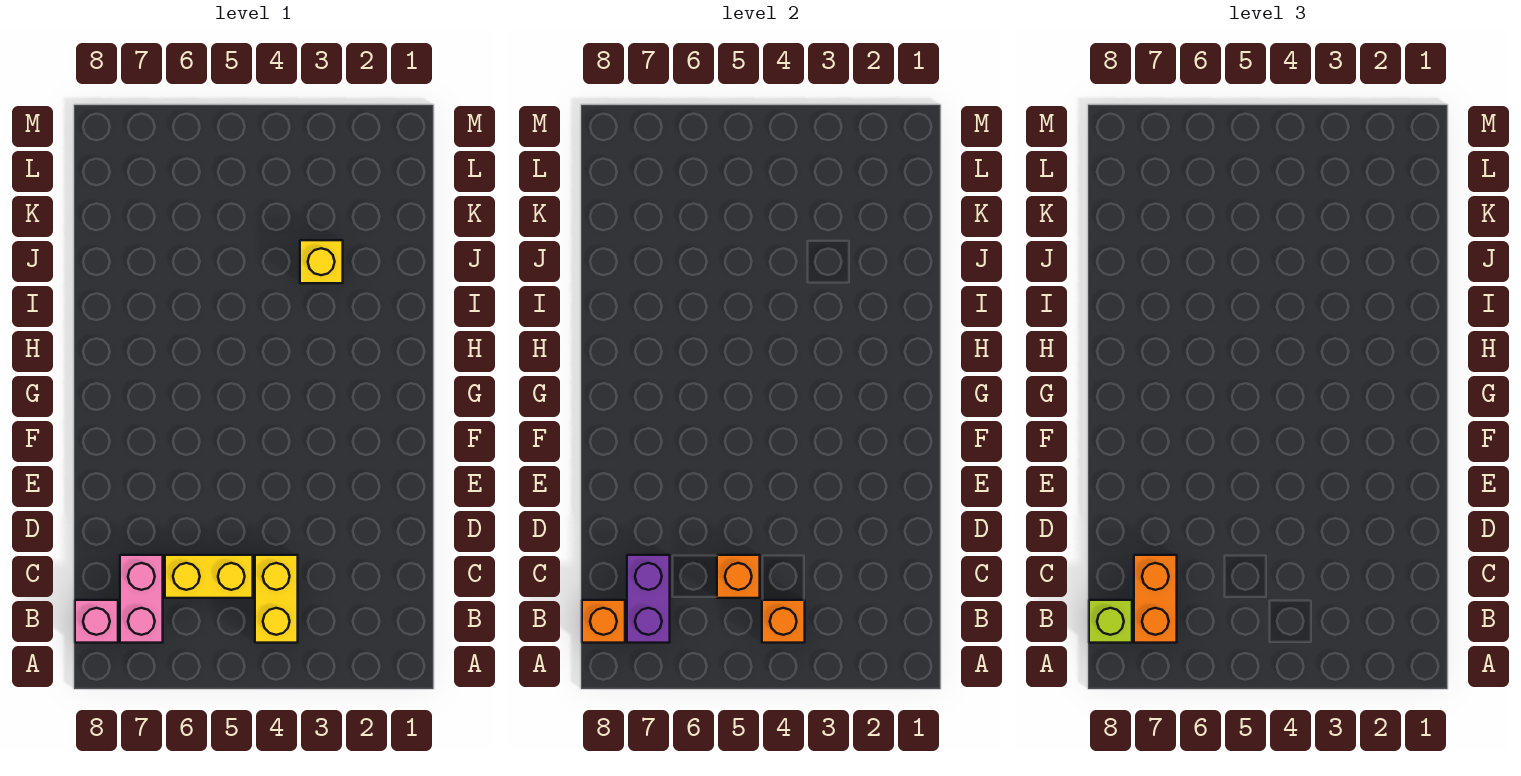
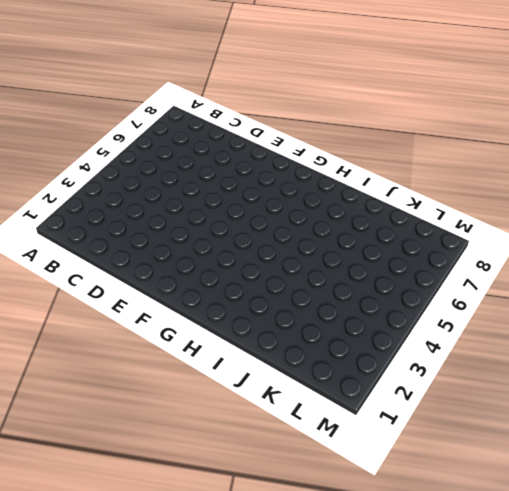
none -> yellow 1x2 brick [255,555,298,643]
none -> pink 1x2 brick [120,555,163,643]

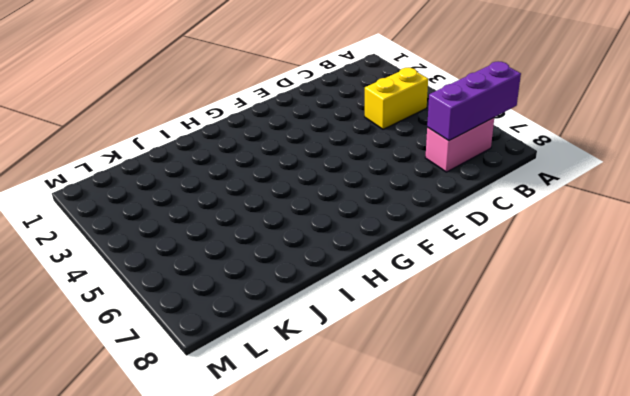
purple 1x3 brick [427,62,521,141] -> purple 1x2 brick [627,555,670,643]
none -> pink 1x1 brick [75,600,118,643]
none -> yellow 1x2 brick [165,555,253,598]

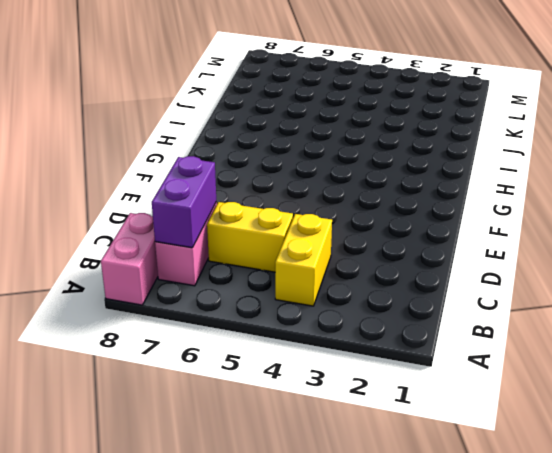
pink 1x2 brick [101,213,158,305] -> pink 1x1 brick [75,600,118,643]
none -> yellow 1x1 brick [300,240,343,283]
none -> orange 1x1 brick [762,600,805,643]

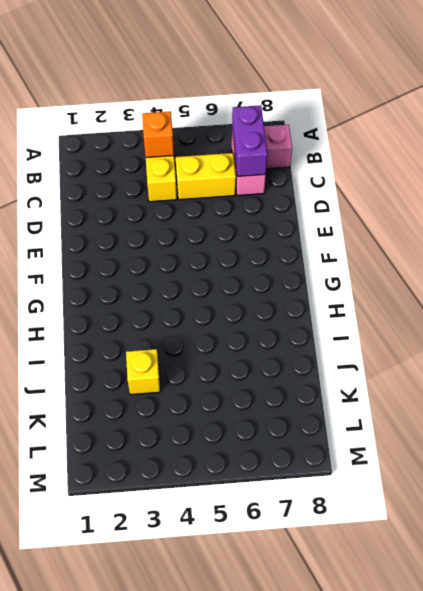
none -> orange 1x1 brick [582,600,625,643]
none -> orange 1x1 brick [717,555,760,598]

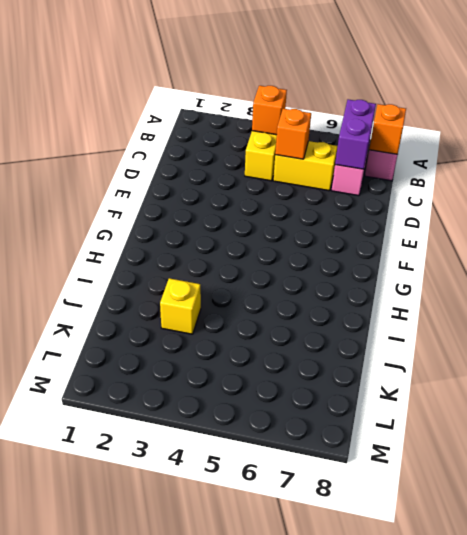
none -> orange 1x2 brick [1134,555,1177,643]
none -> lime 1x1 brick [1089,600,1132,643]

